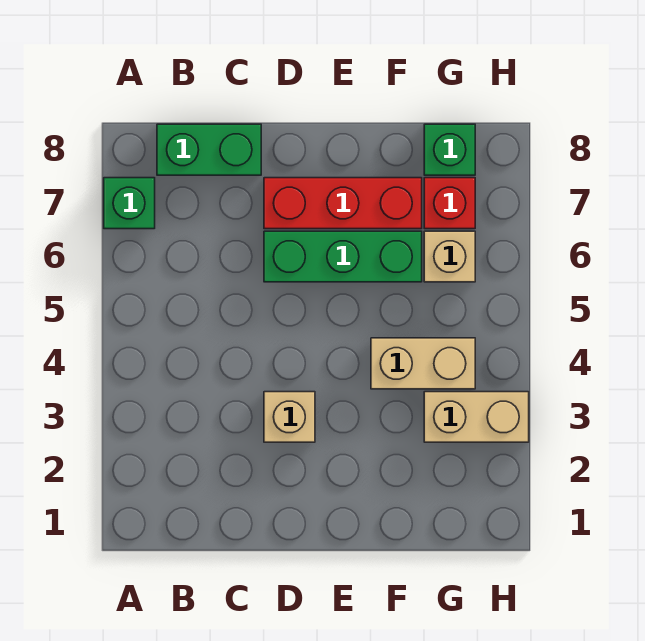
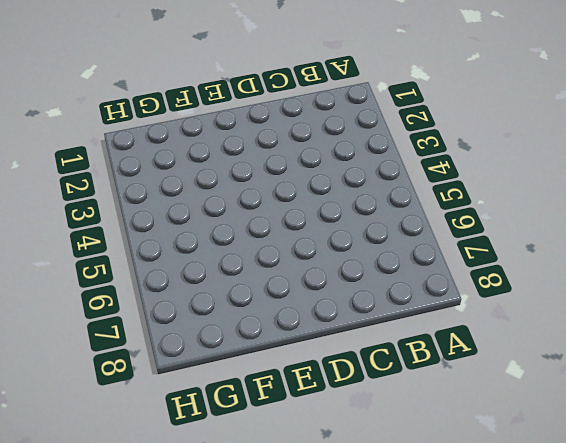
none -> green 1x1 brick [104,178,155,229]
none -> green 1x2 brick [157,124,261,175]

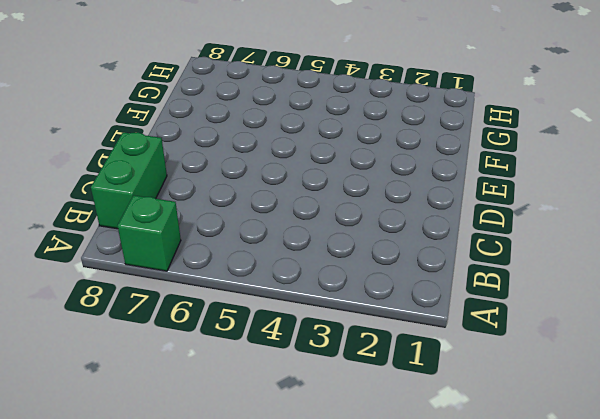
none -> tan 1x1 brick [264,392,315,442]
none -> green 1x3 brick [264,231,422,282]

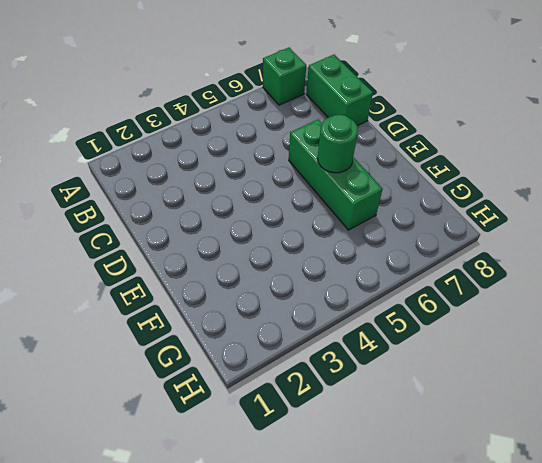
green 1x1 round brick [317,114,358,173] -> none
none -> tan 1x1 brick [264,392,315,442]
none -> red 1x3 brick [264,178,422,229]

